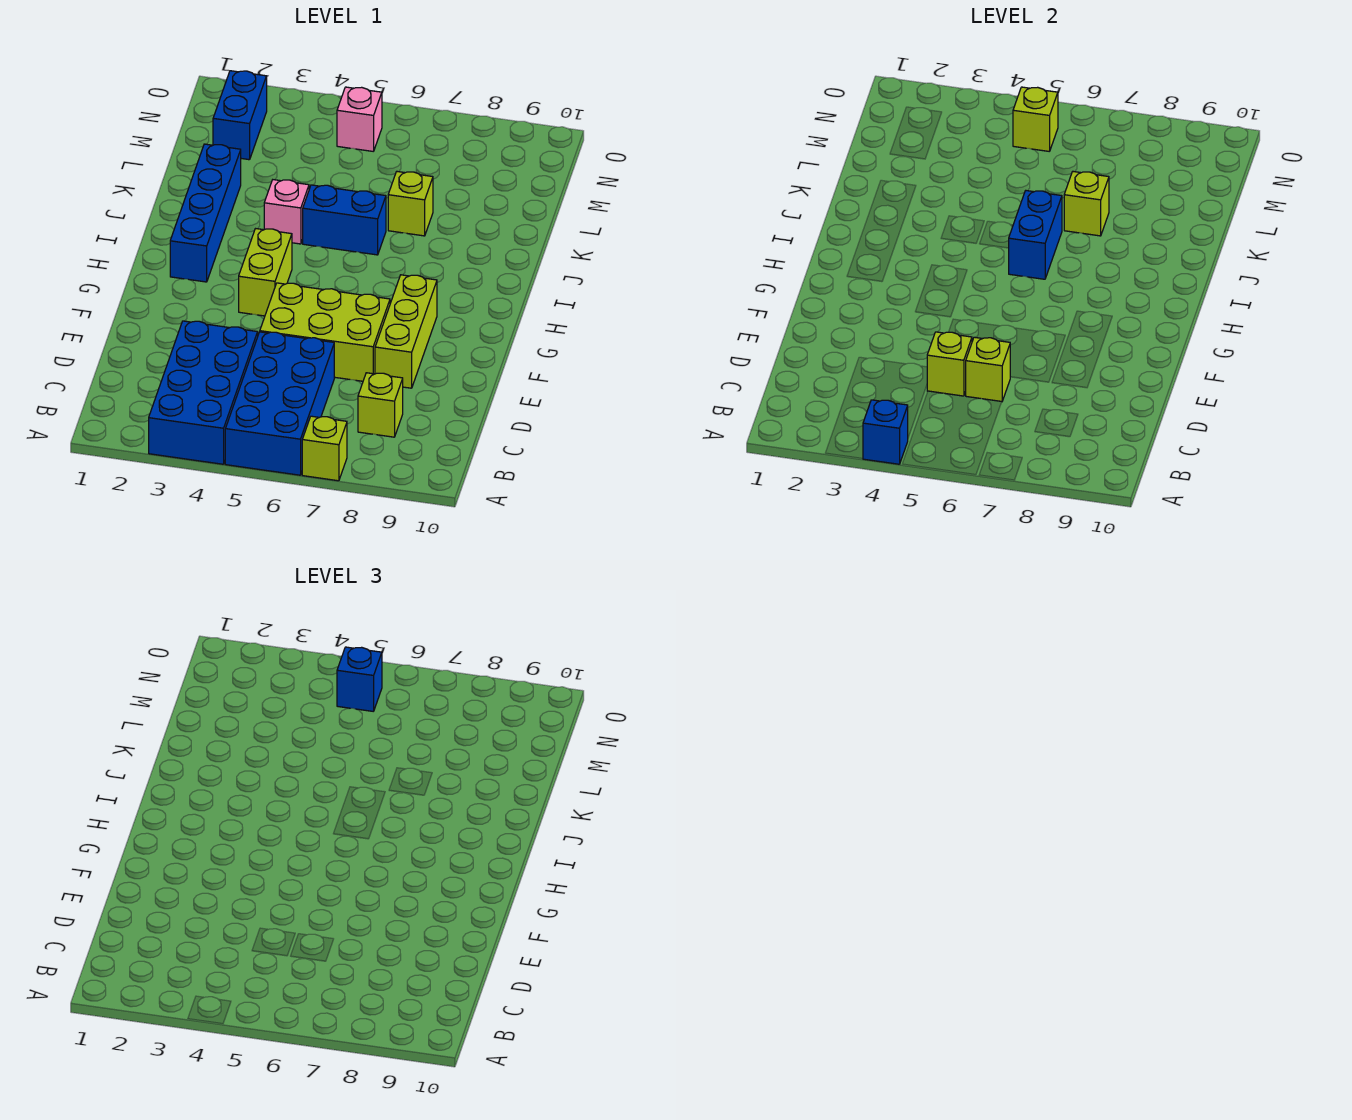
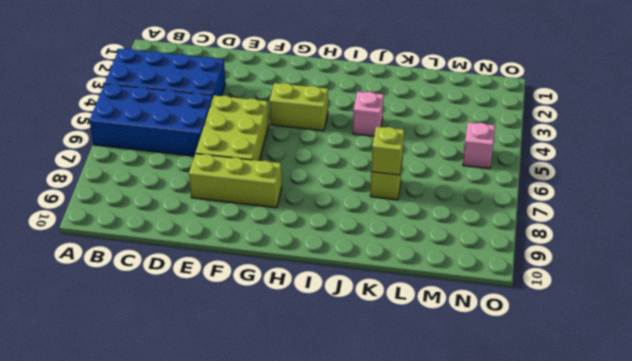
none -> lime 1x1 brick [302,416,347,481]
none -> lime 1x1 brick [358,373,403,437]
none -> blue 1x4 brick [170,144,241,282]

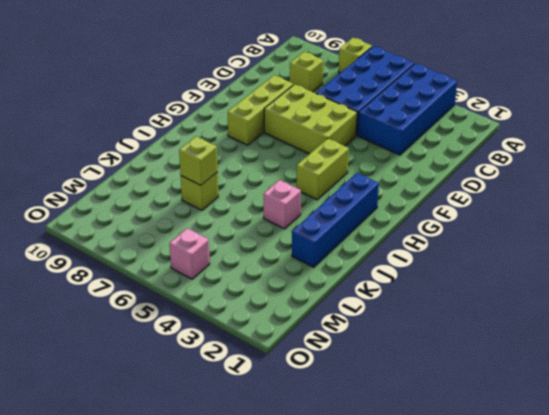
none -> blue 1x2 brick [303,185,386,255]
none -> blue 1x2 brick [213,71,267,160]
none -> blue 1x1 brick [863,400,908,464]

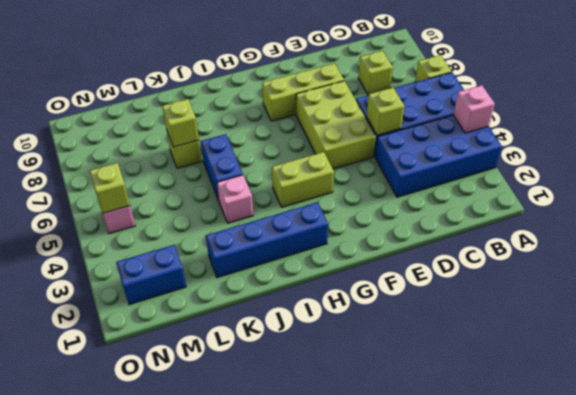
pink 1x1 brick [453,85,495,133] -> blue 1x1 brick [863,400,908,464]
none -> lime 1x1 brick [966,337,1010,401]
none -> blue 1x2 brick [1009,191,1062,279]
none -> blue 1x1 brick [337,647,382,711]

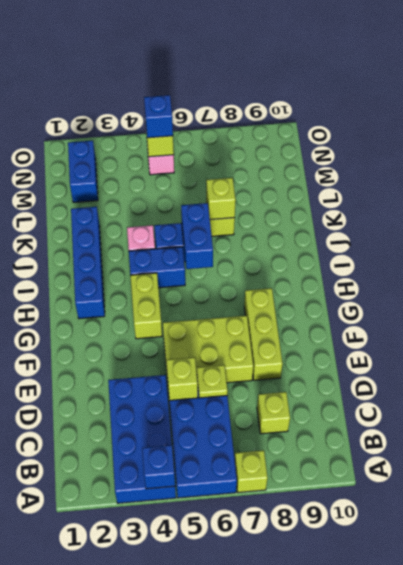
lime 1x1 plate [197,365,228,398] -> lime 1x1 brick [966,337,1010,401]
blue 1x2 brick [129,247,185,288] -> none

